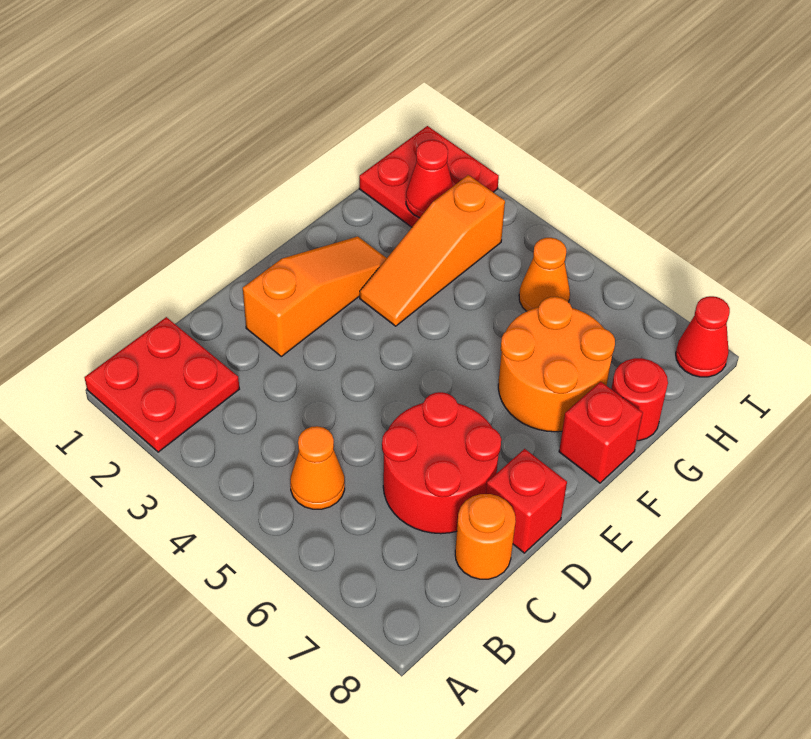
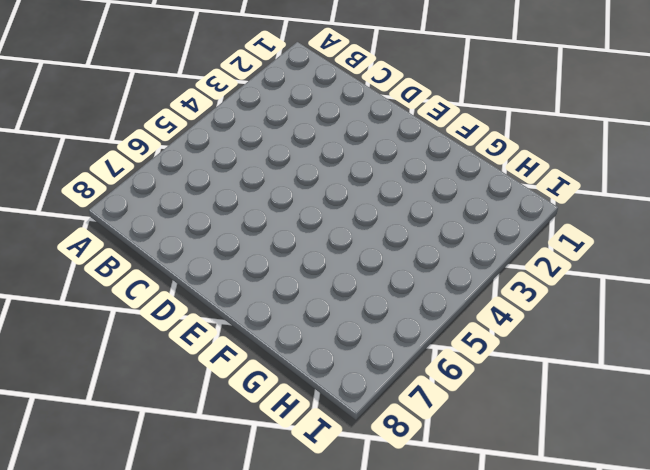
none -> red 2x2 plate [85,317,239,452]
none -> orange 1x1 cone [290,426,345,509]
none -> red 2x2 round brick [382,392,501,534]

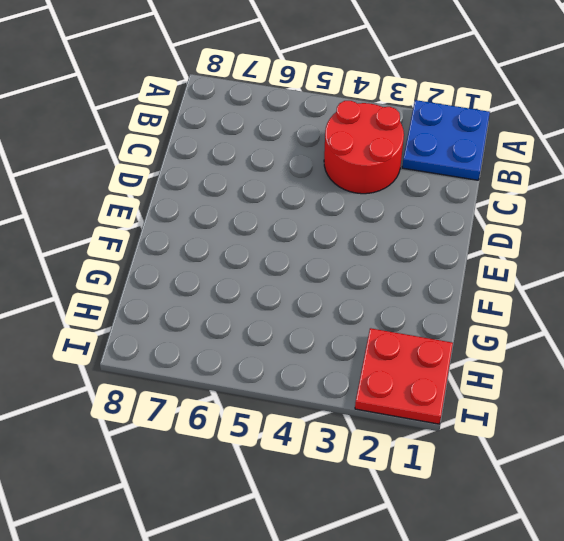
blue 2x2 plate [402,100,490,180] -> red 2x2 plate [85,317,239,452]
red 2x2 round brick [324,101,404,194] -> red 2x2 round brick moved to [382,392,501,534]
none -> orange 1x1 cone [290,426,345,509]
none -> orange 1x1 round brick [455,494,516,579]
none -> orange 1x3 slope [243,236,387,356]

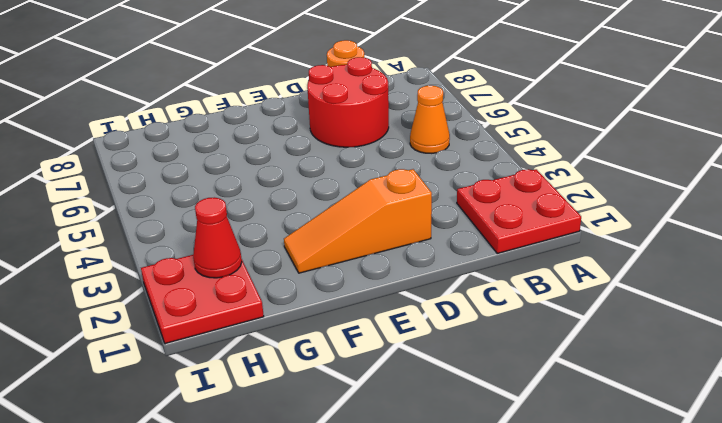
none -> red 1x1 brick [486,449,567,553]
none -> orange 1x3 slope [360,175,505,326]
none -> orange 2x2 round brick [498,297,615,432]

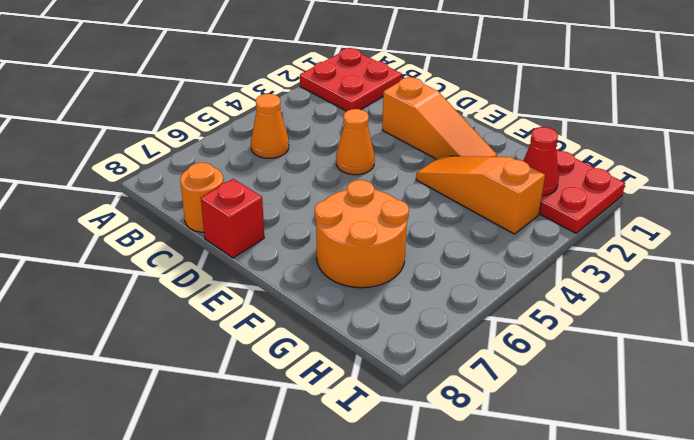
orange 1x1 cone [336,109,375,175] -> orange 1x1 cone moved to [519,238,570,311]
none -> red 2x2 round brick [382,392,501,534]
none -> red 1x1 brick [559,382,643,483]
none -> red 1x1 round brick [611,358,668,441]

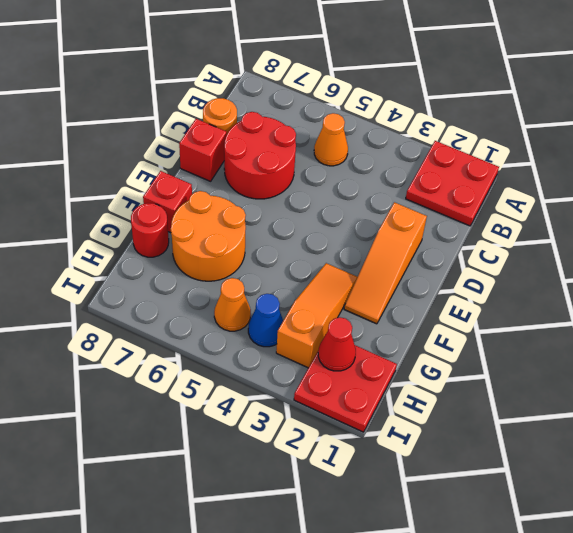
blue 1x1 cone [248,294,283,347] -> none
none -> red 1x1 cone [676,296,730,377]

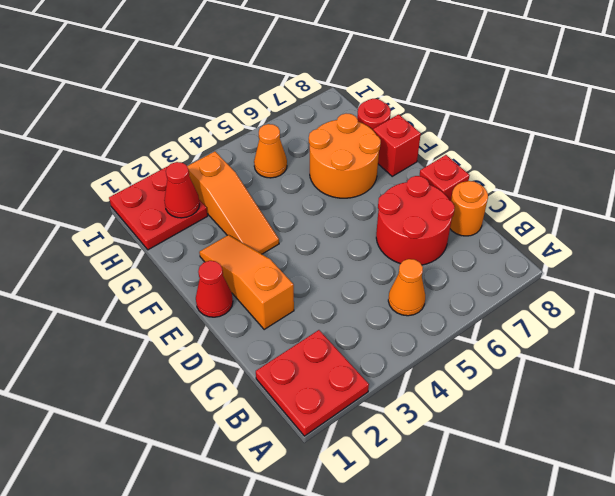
red 1x1 cone [196,261,233,317] -> red 1x1 cone moved to [676,296,730,377]

